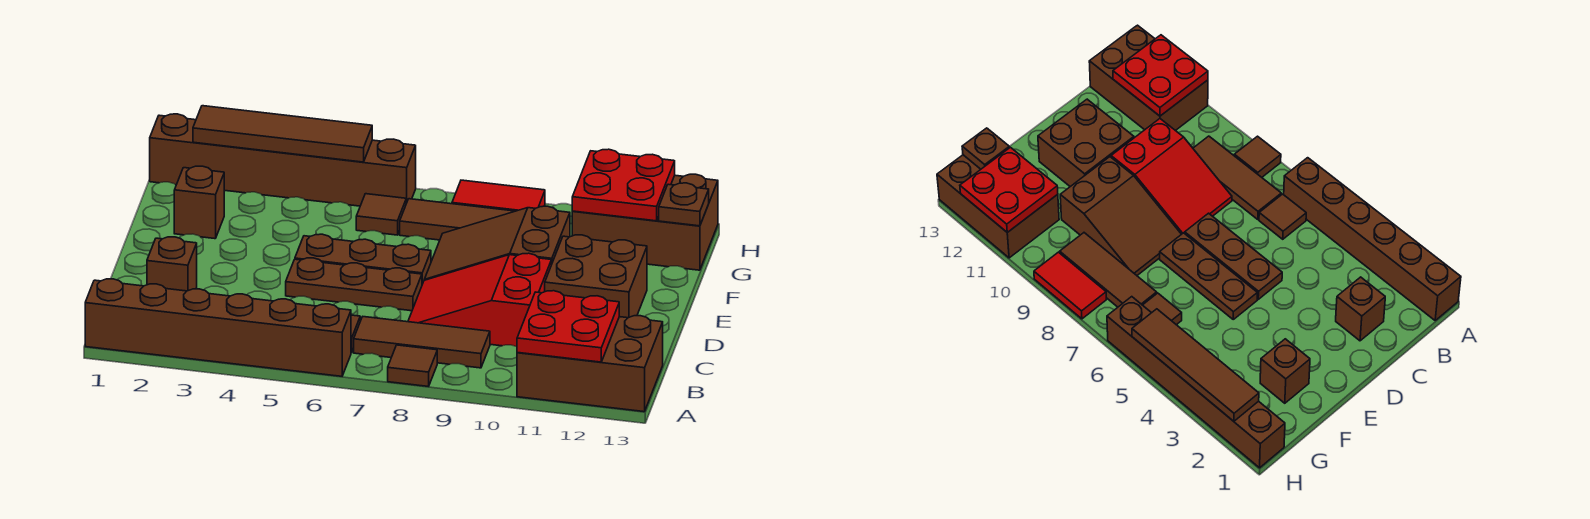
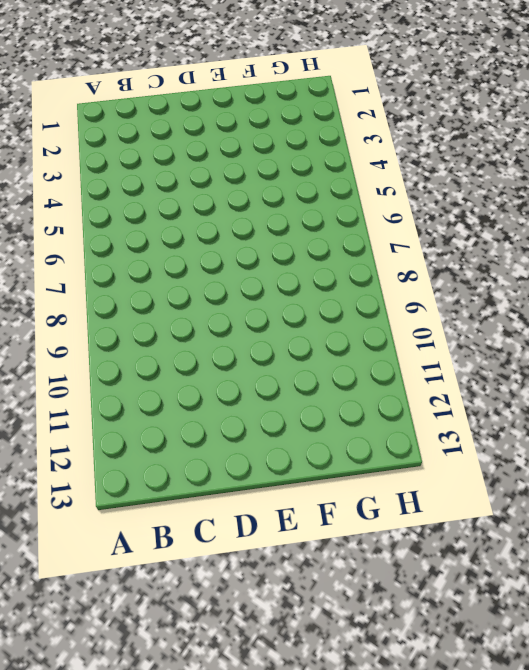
none -> brown 1x6 brick [85,279,351,376]
none -> brown 1x1 tile [388,345,437,387]
none -> brown 2x3 brick [517,316,663,412]

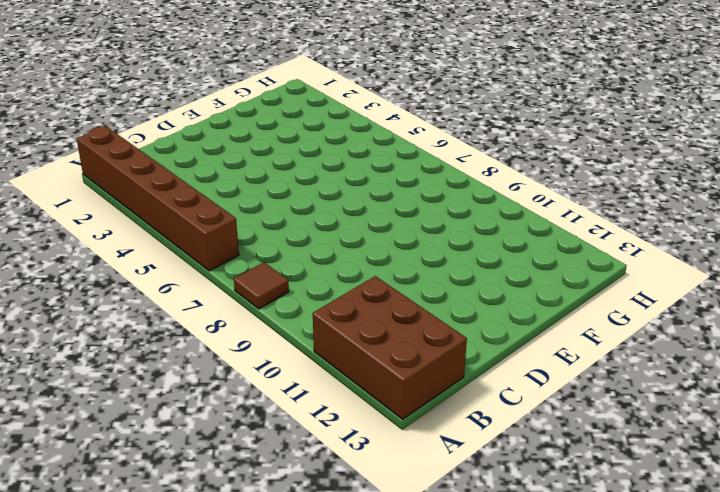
none -> brown 1x1 tile [1259,194,1306,239]
none -> brown 1x3 tile [354,317,490,368]
none -> brown 1x1 brick [147,237,197,291]

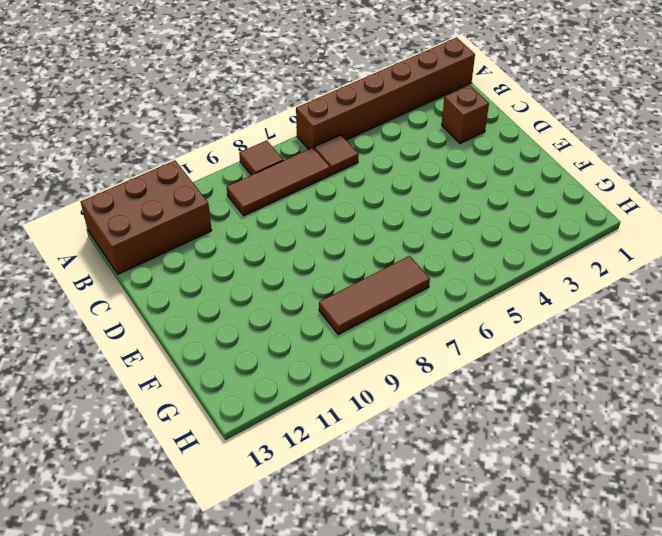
none -> red 2x3 slope [408,253,551,347]
none -> brown 1x3 plate [286,258,422,311]
none -> brown 2x2 brick [545,235,647,318]

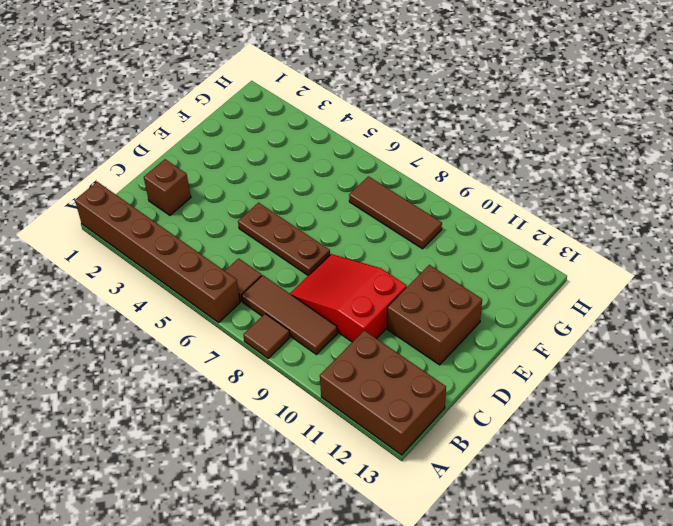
none -> brown 1x3 plate [295,234,431,284]
none -> brown 2x3 slope [424,206,570,280]
none -> brown 1x1 brick [174,166,224,239]

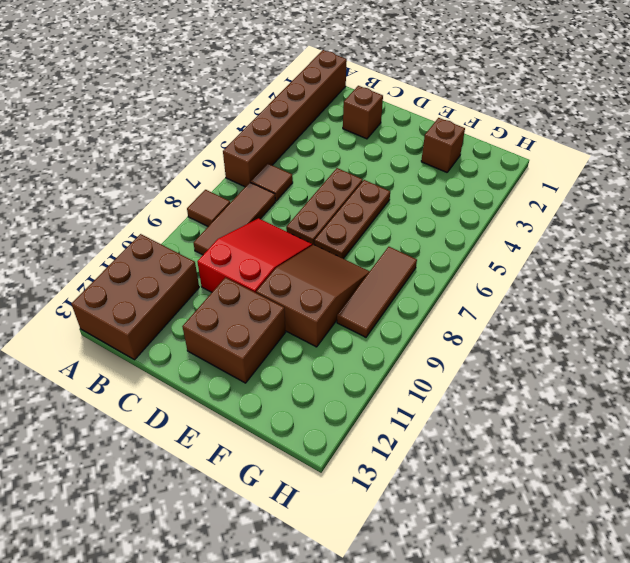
none -> brown 1x1 tile [356,194,406,235]
none -> brown 2x3 brick [572,174,718,270]
none -> brown 1x6 brick [150,114,416,206]

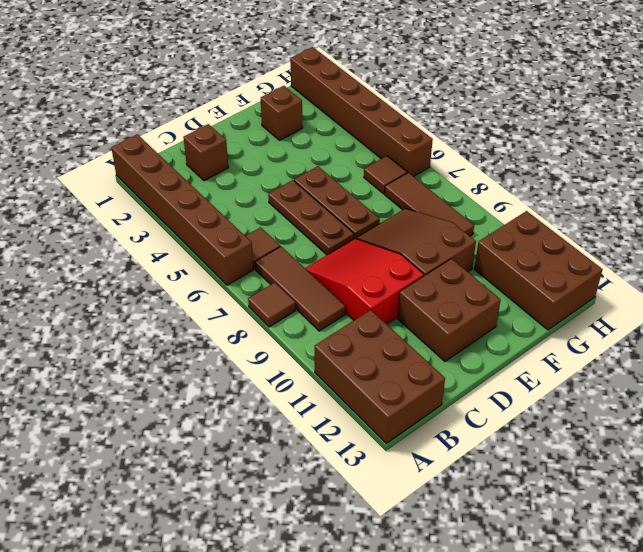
none -> red 1x2 tile [452,180,545,211]
none -> red 2x2 plate [517,291,619,362]
none -> red 2x2 plate [572,149,675,221]

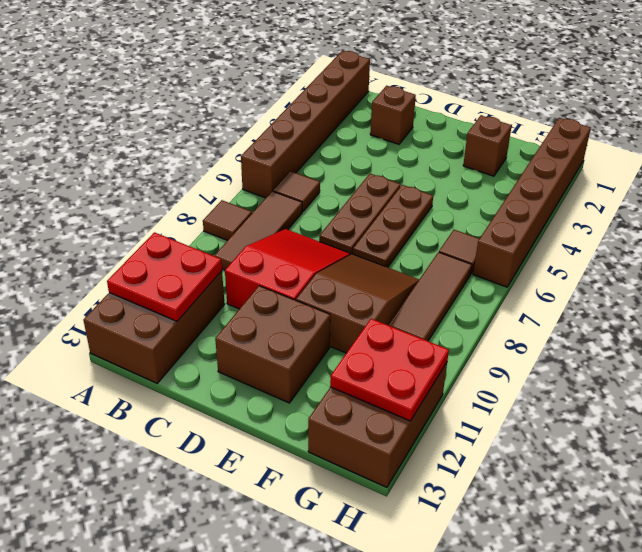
none -> red 1x2 tile [452,180,545,211]
none -> brown 1x1 plate [659,183,709,226]
none -> brown 1x4 tile [193,106,372,162]

